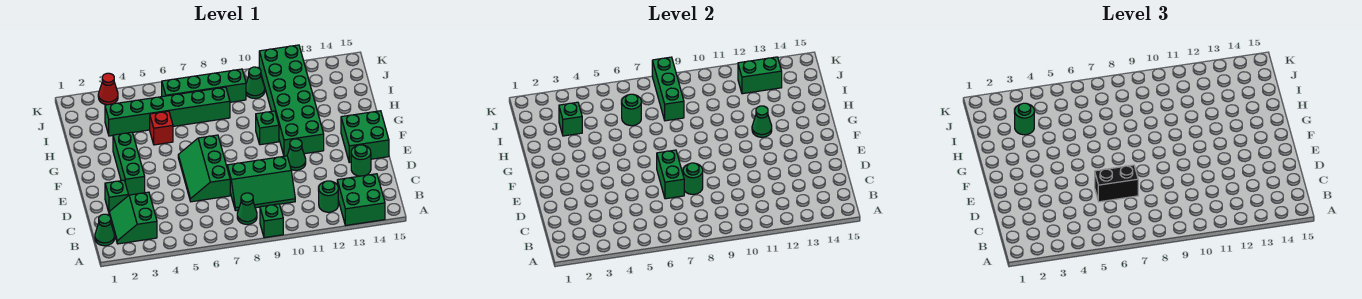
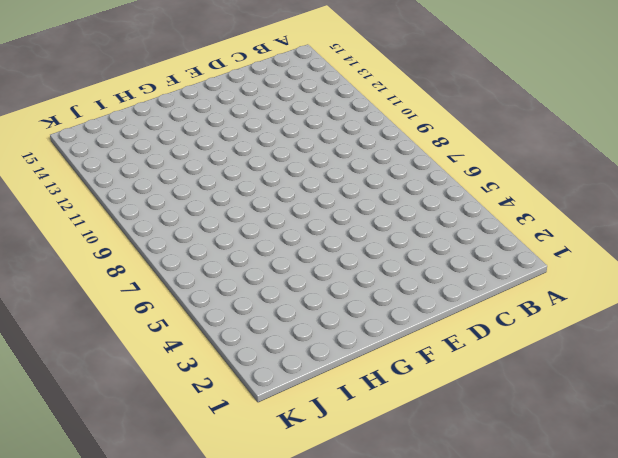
none -> green 1x1 brick [260,204,283,238]
none -> green 2x2 brick [337,174,385,225]
none -> green 1x1 cone [95,214,115,246]

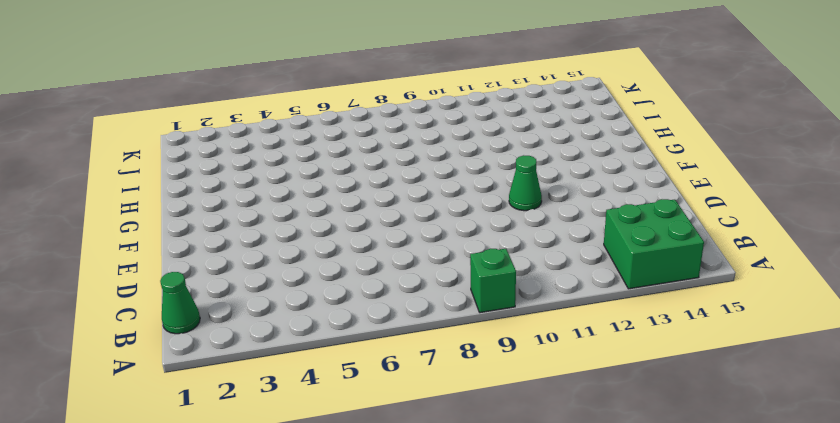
none -> green 2x2 slope [109,192,157,244]
none -> green 1x1 cone [237,193,257,224]
none -> green 1x1 round brick [319,181,338,212]

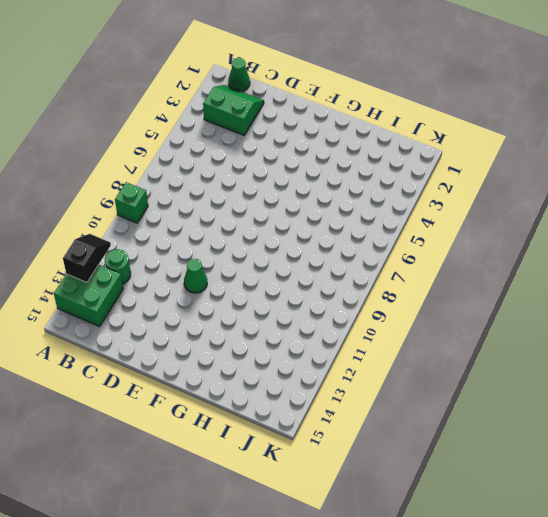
black 1x2 slope [63,234,111,282] -> none
none -> green 1x1 cone [237,193,257,224]
none -> green 2x3 slope [227,156,295,211]
none -> green 1x1 brick [105,180,128,212]

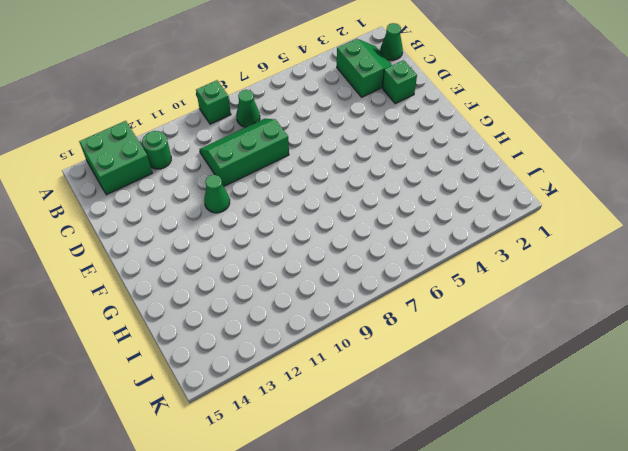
none -> green 2x3 slope [178,135,230,202]
none -> green 1x1 round brick [351,145,371,176]
none -> green 1x3 brick [113,132,145,196]

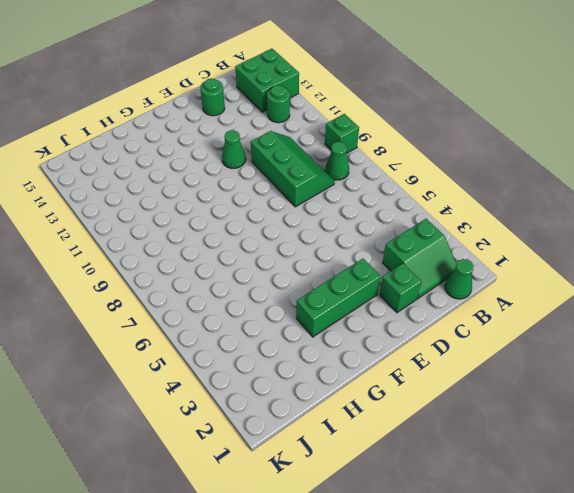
none -> green 2x3 slope [178,135,230,202]
none -> green 2x2 brick [341,111,389,162]
none -> green 2x6 brick [259,45,324,156]

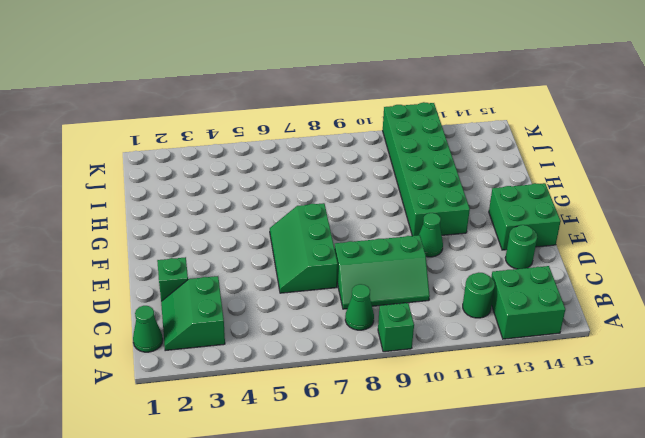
none -> green 1x3 brick [113,132,145,196]
none -> green 1x1 brick [256,111,279,145]
none -> red 1x1 brick [150,111,173,145]

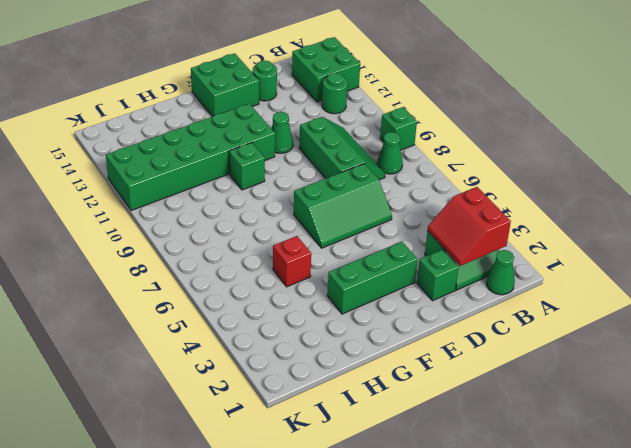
red 2x2 slope [427,187,511,266] -> none
none -> green 1x6 brick [105,87,230,136]
none -> green 1x4 brick [162,69,246,102]
none -> green 1x1 cone [246,67,265,98]

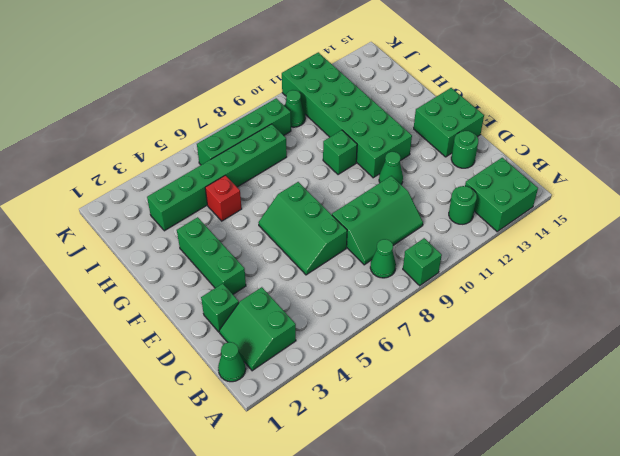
none -> red 1x1 cone [98,73,118,105]
none -> green 1x2 brick [657,150,684,199]
none -> green 1x1 round brick [683,163,703,194]

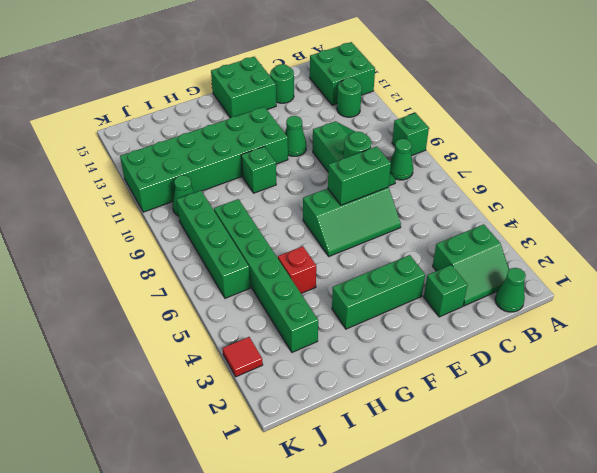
red 1x1 tile [223,337,263,377] -> red 1x1 cone [98,73,118,105]
none -> green 1x1 cone [752,106,772,137]
none -> green 1x1 brick [559,102,582,136]
none -> green 1x1 round brick [621,94,641,126]

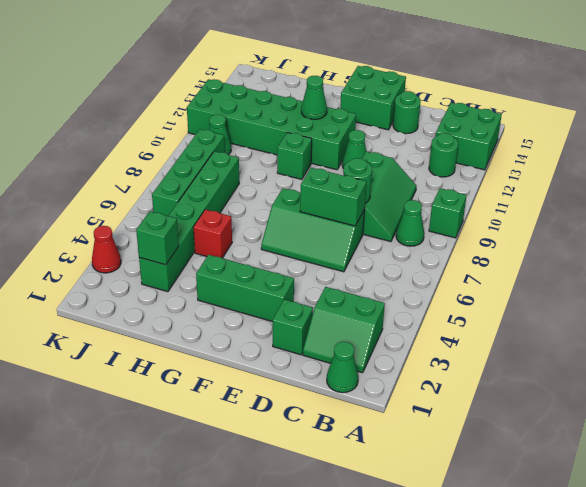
none -> green 1x1 round brick [621,94,641,126]
none -> green 1x3 brick [652,57,684,121]
none -> green 1x2 brick [738,57,782,94]

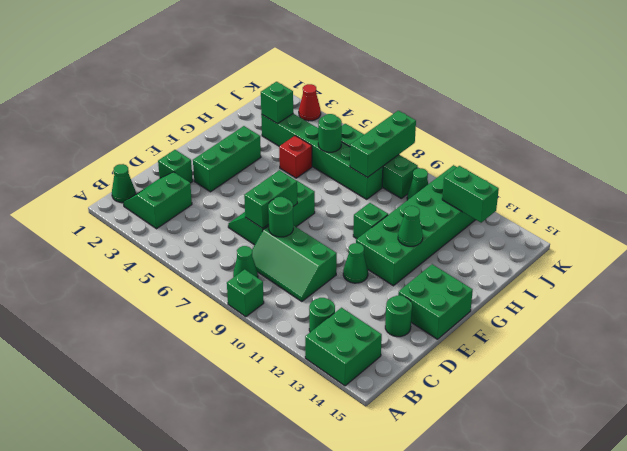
none -> black 1x2 brick [1095,165,1138,202]
none -> green 1x1 round brick [1015,103,1034,135]

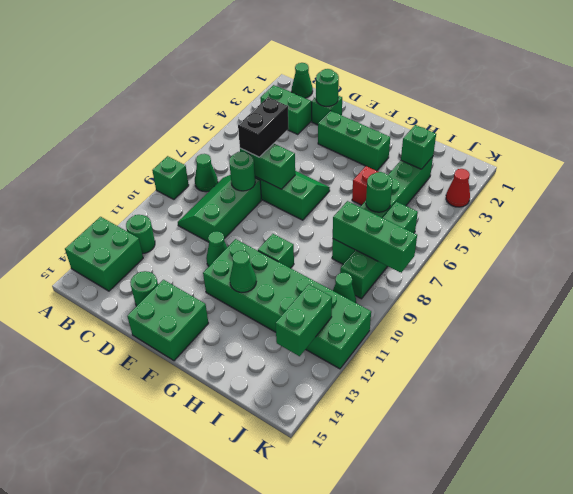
green 1x1 round brick [316,69,339,106] -> green 1x1 round brick moved to [1015,103,1034,135]

